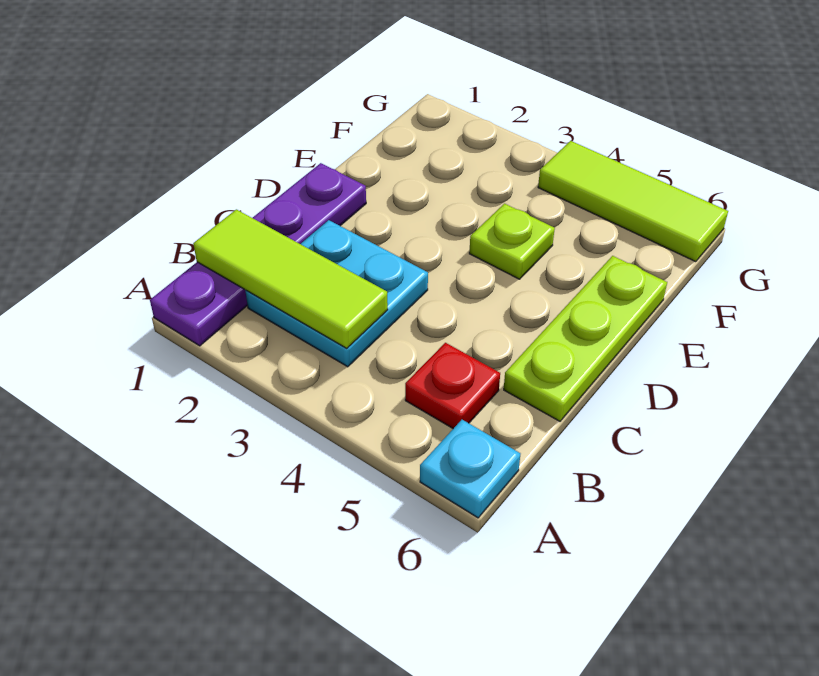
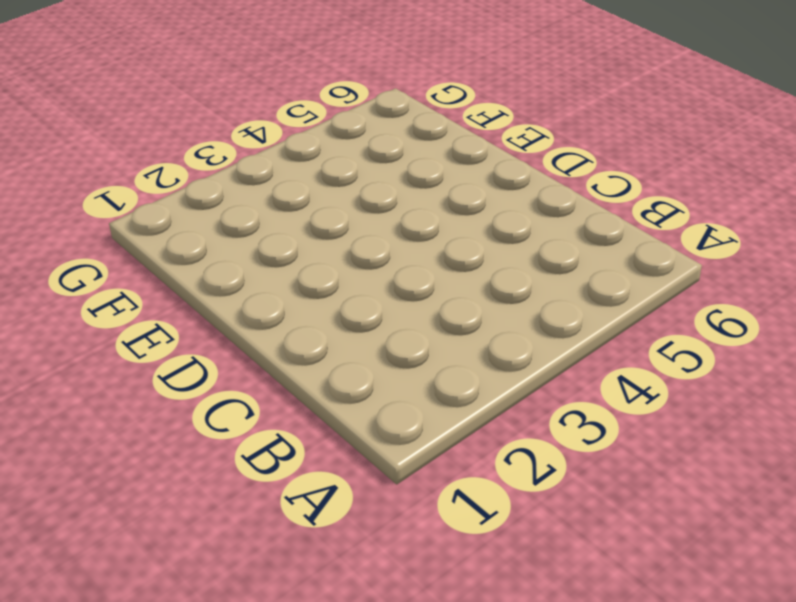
none -> purple 1x4 plate [150,163,366,346]
none -> cyan 1x1 plate [420,420,520,518]

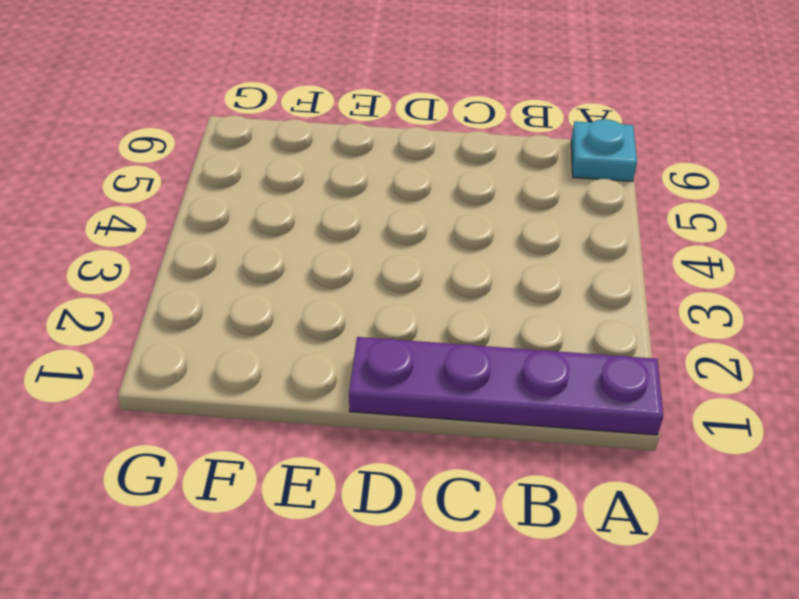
none -> cyan 2x2 plate [246,220,428,367]
none -> red 1x1 plate [405,343,500,429]

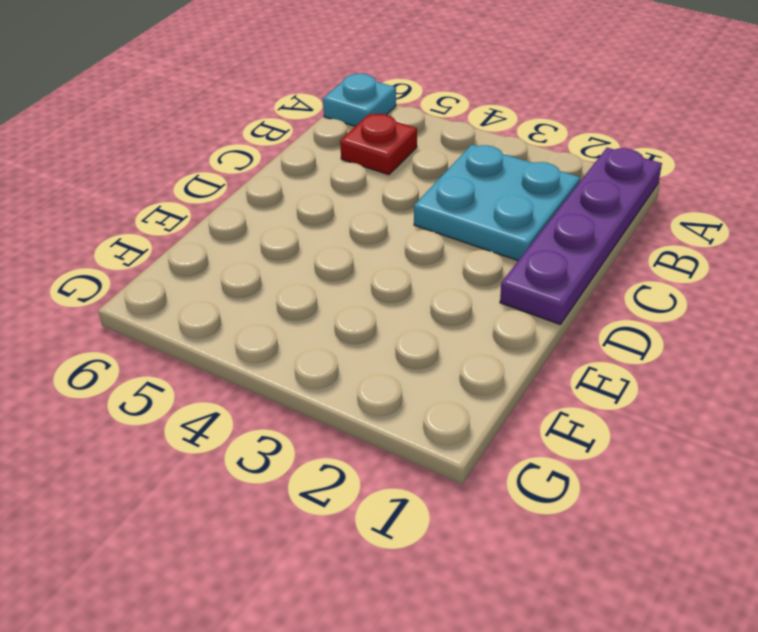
none -> lime 1x3 plate [504,256,667,421]
none -> lime 1x1 plate [469,204,555,279]

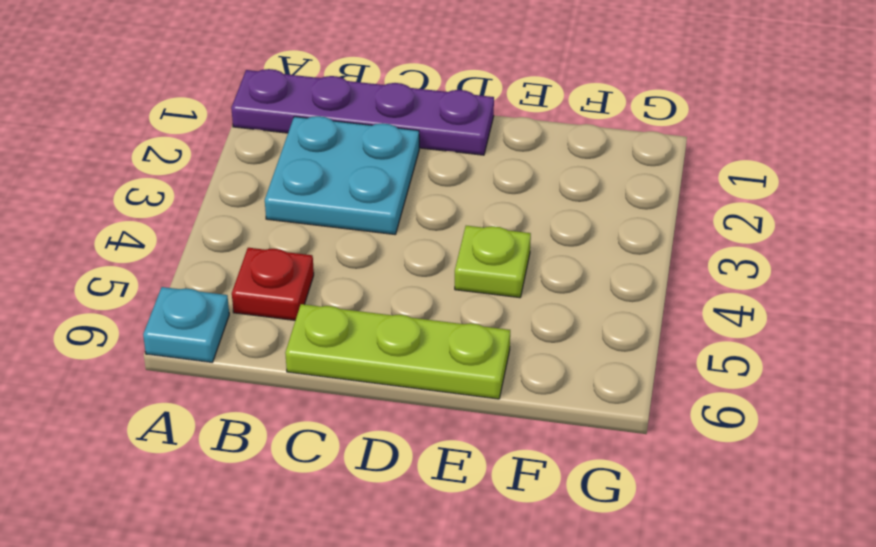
none -> lime 1x3 tile [538,141,728,262]
none -> lime 1x3 tile [193,209,388,348]

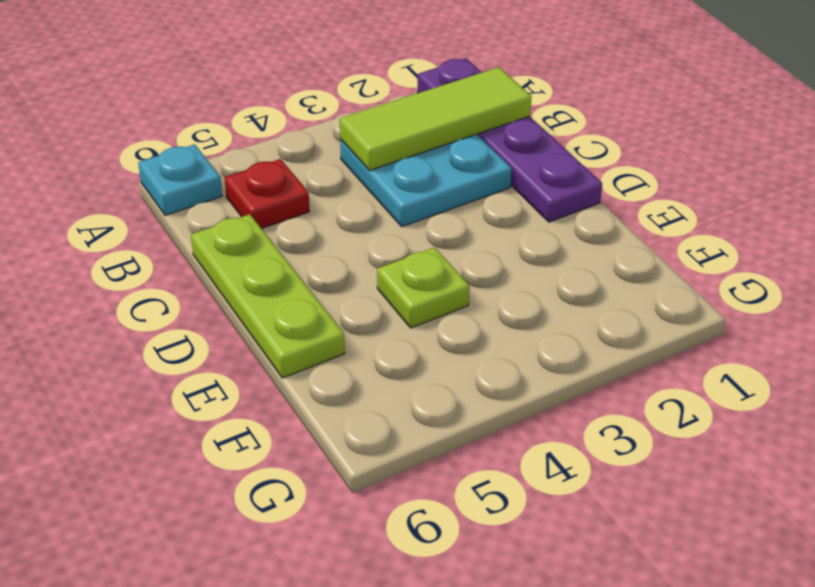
none -> lime 1x3 tile [538,141,728,262]

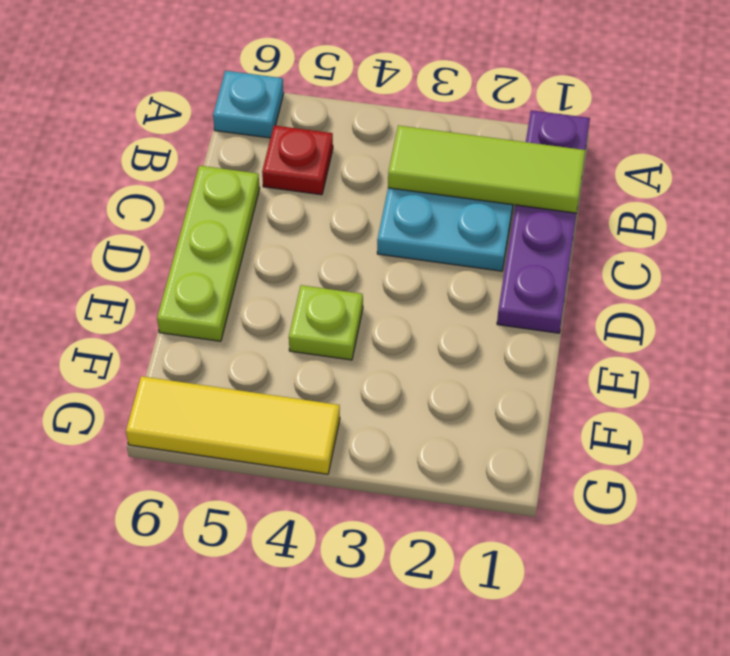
yellow 1x3 tile [126,376,340,474] -> lime 1x3 tile [538,141,728,262]

